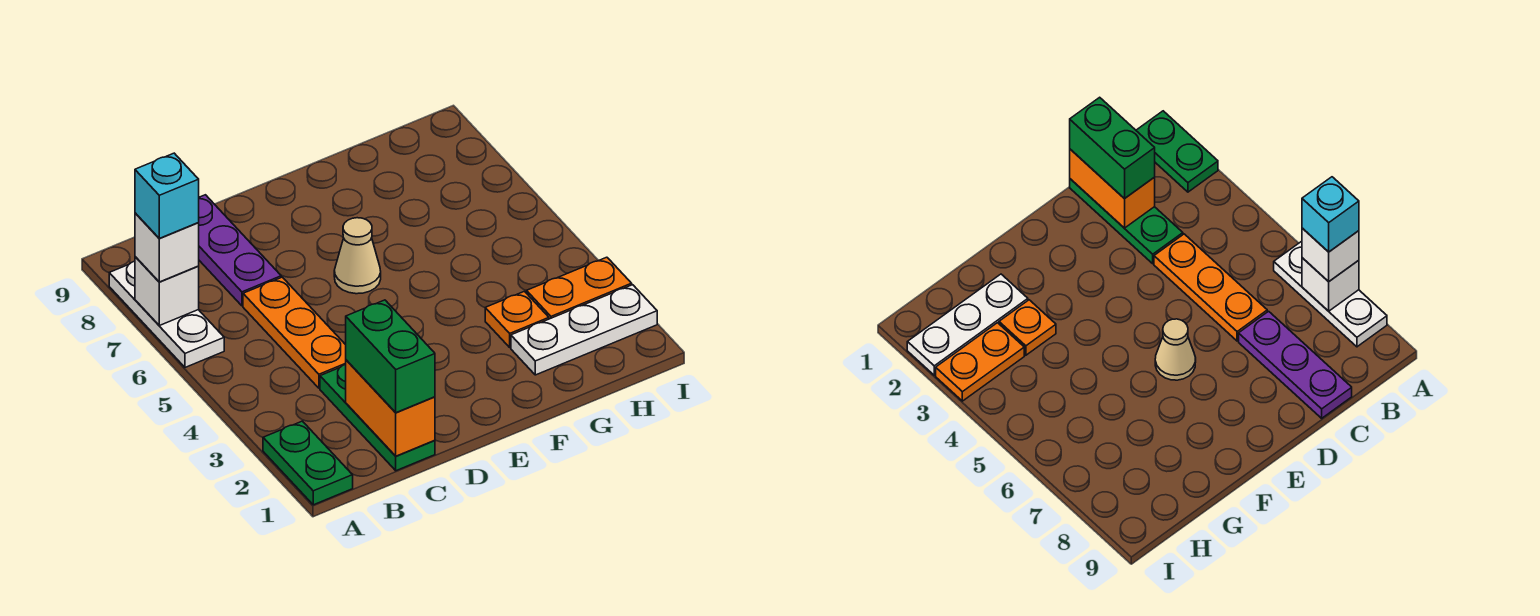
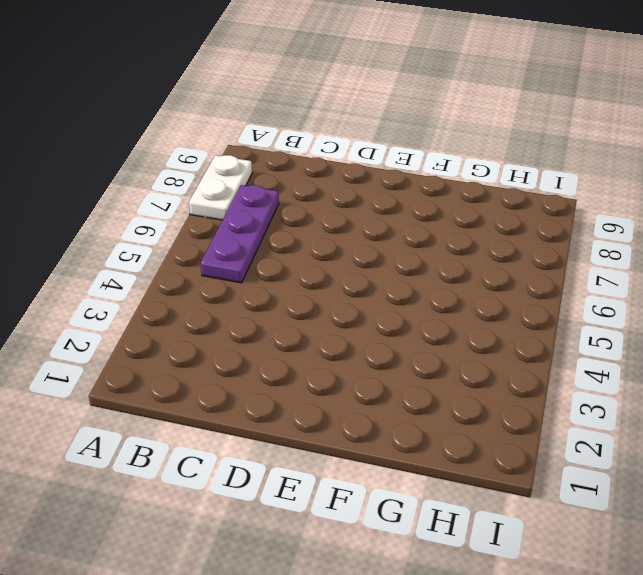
white 1x2 plate [189,155,252,220] -> white 1x3 plate [109,261,224,367]
purple 1x3 plate [201,185,279,283] -> purple 1x3 plate moved to [198,195,281,306]
none -> green 1x2 plate [263,421,353,505]
none -> green 1x3 plate [320,364,435,471]
none -> orange 1x3 plate [243,277,346,388]

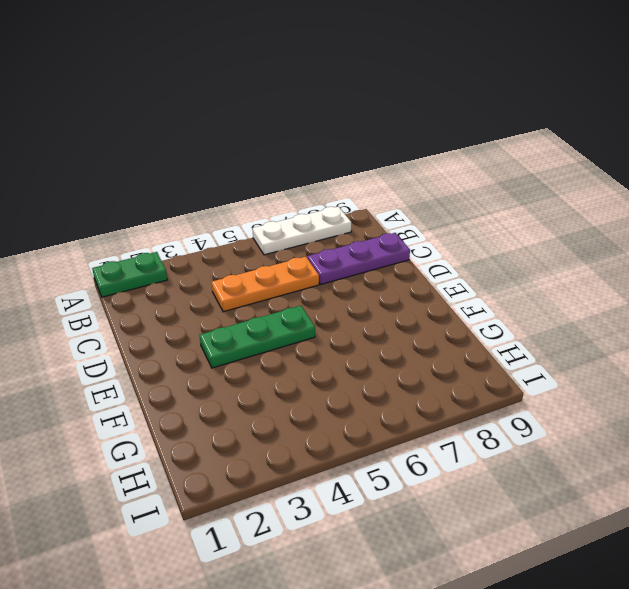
green 1x3 plate [200,306,315,368] -> green 1x3 plate moved to [320,364,435,471]
none -> tan 1x1 cone [334,218,381,294]
none -> white 1x3 plate [511,285,657,375]
none -> orange 1x1 plate [485,291,549,347]

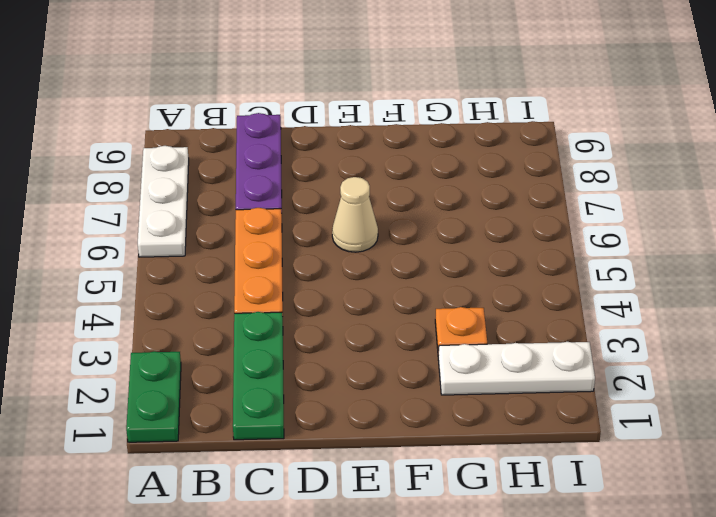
none -> orange 1x2 plate [527,257,632,319]
none -> white 1x1 brick [135,257,199,326]
none -> orange 1x2 brick [346,360,435,456]

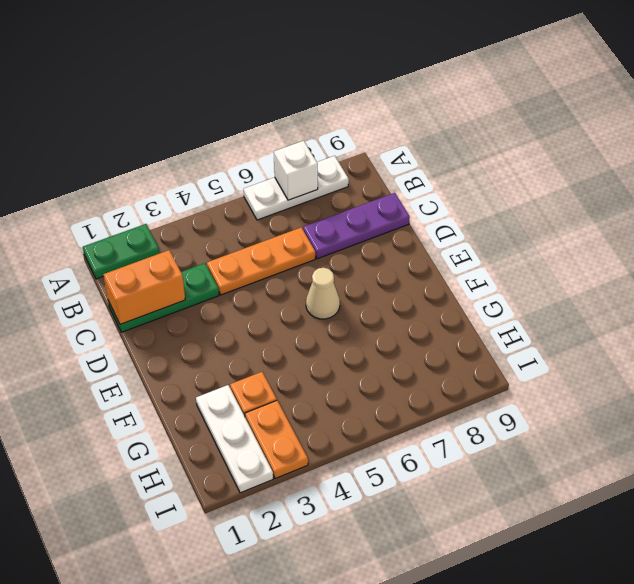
none -> white 1x1 brick [135,213,199,282]
none -> green 1x2 brick [346,300,435,413]
none -> cyan 1x1 brick [135,153,199,238]

